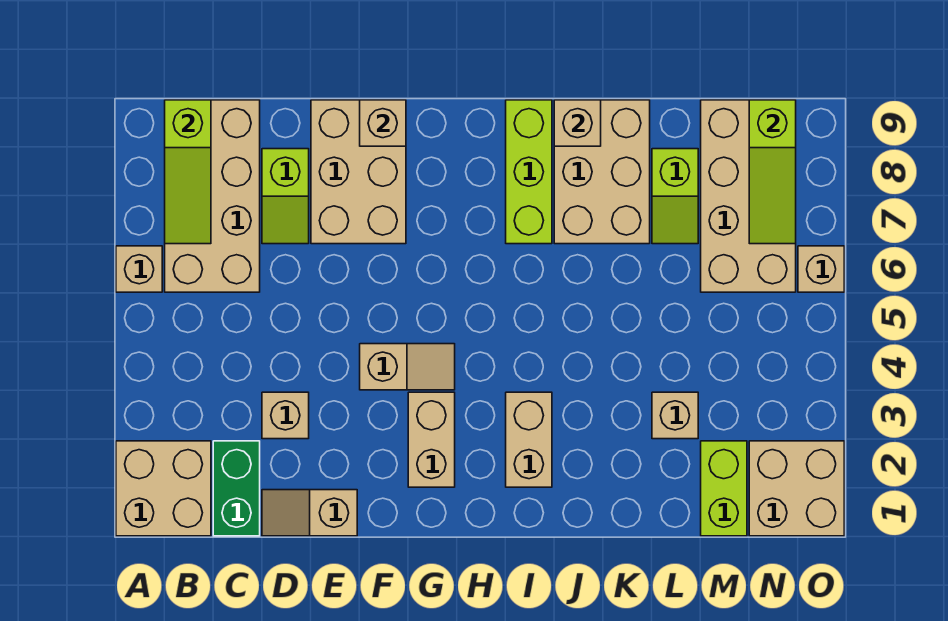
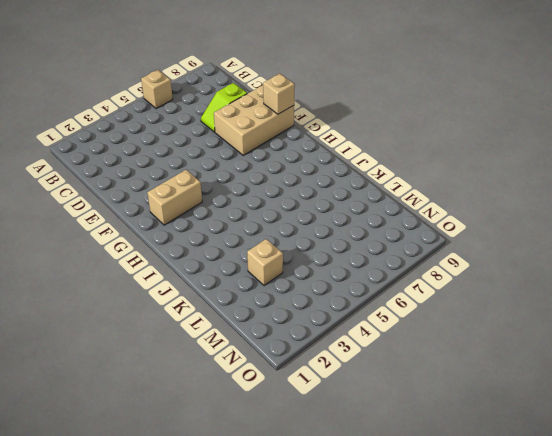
none -> tan 2x2 brick [116,441,211,536]
none -> tan 2x4 brick [165,100,260,292]
none -> green 1x2 brick [213,441,260,536]

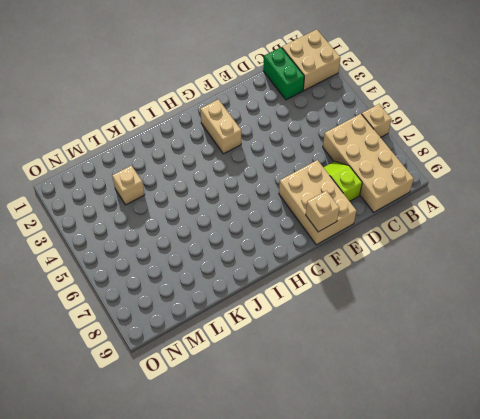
none -> tan 1x2 slope [262,490,357,536]
none -> tan 1x1 brick [262,392,309,439]
none -> tan 1x2 slope [360,344,455,390]

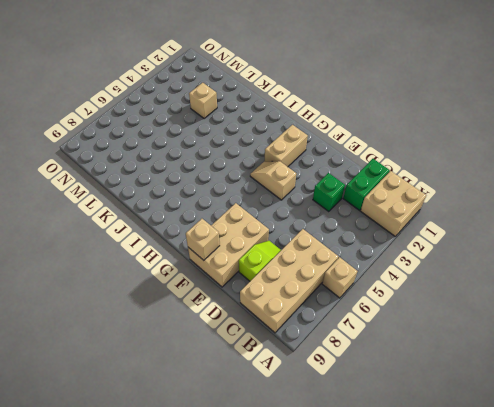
green 1x1 brick [313,173,345,212] -> tan 1x1 brick [262,392,309,439]
none -> tan 1x2 slope [262,490,357,536]
none -> tan 1x2 brick [506,392,552,487]
none -> lime 1x3 brick [506,100,552,244]

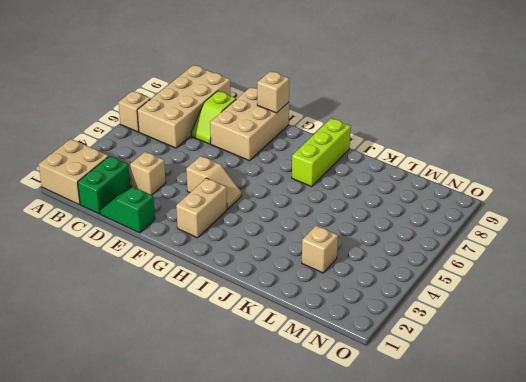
green 1x2 slope [100,187,155,233] -> tan 1x2 slope [262,490,357,536]
none -> tan 1x2 brick [506,392,552,487]
none -> tan 2x3 brick [554,100,650,244]
none -> lime 1x2 slope [652,149,698,244]

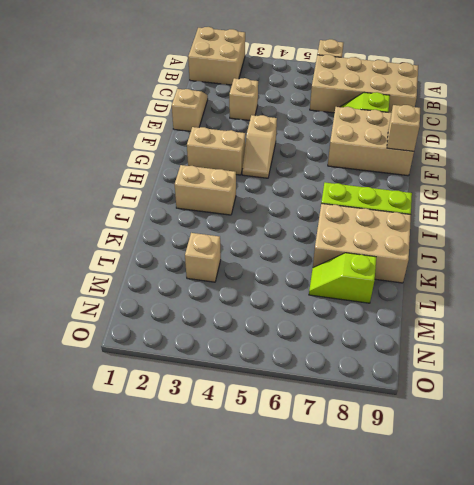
none -> green 1x2 brick [213,441,260,536]
none -> lime 1x2 brick [701,441,747,536]
none -> tan 2x4 brick [701,100,796,292]

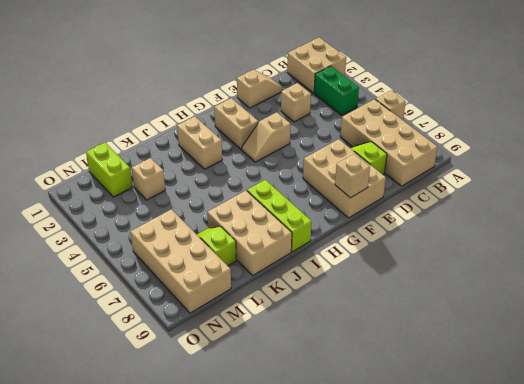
green 1x2 brick [314,66,359,115] -> green 1x2 brick moved to [213,441,260,536]
none -> tan 2x2 brick [749,441,844,536]
none -> tan 1x1 brick [798,246,844,292]
none -> lime 1x3 slope [165,100,211,244]

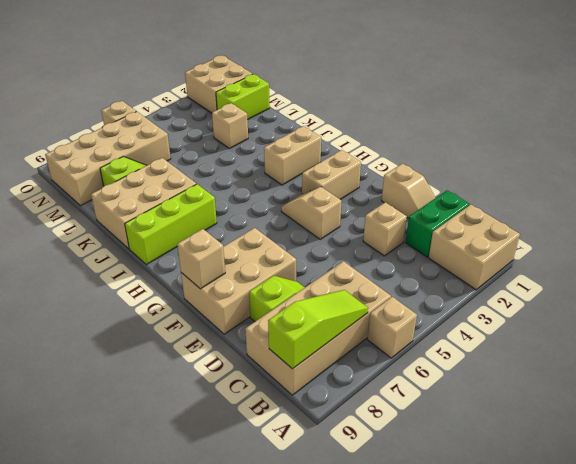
none -> tan 1x1 brick [554,100,601,146]
none -> lime 1x3 slope [749,100,796,244]

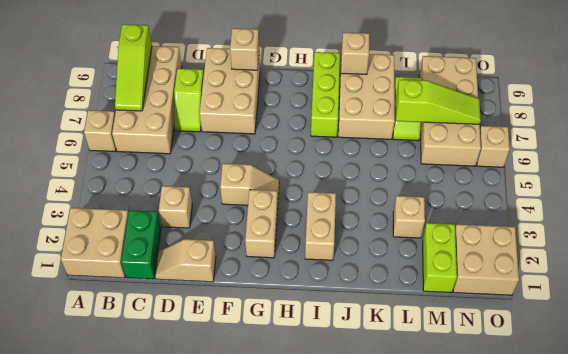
lime 1x3 slope [396,80,481,124] -> lime 1x3 slope turned to [749,100,796,244]

